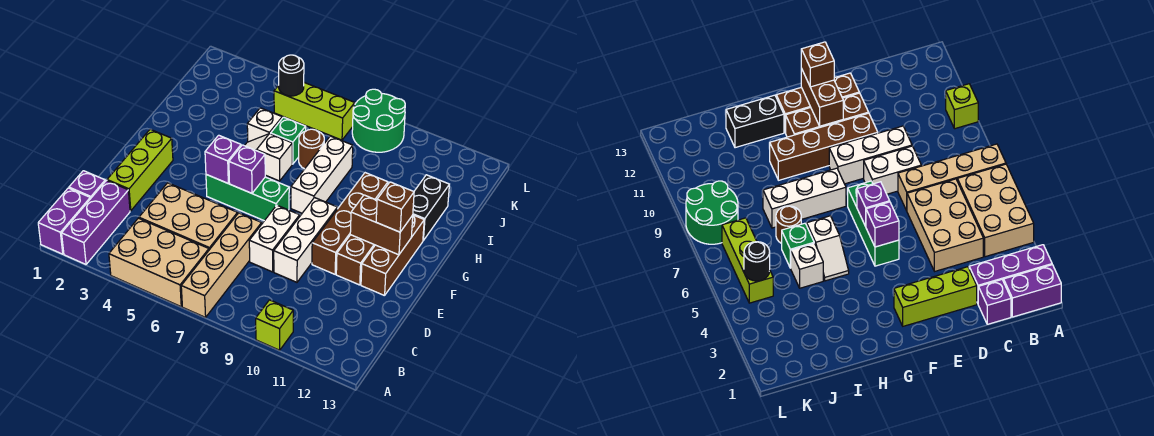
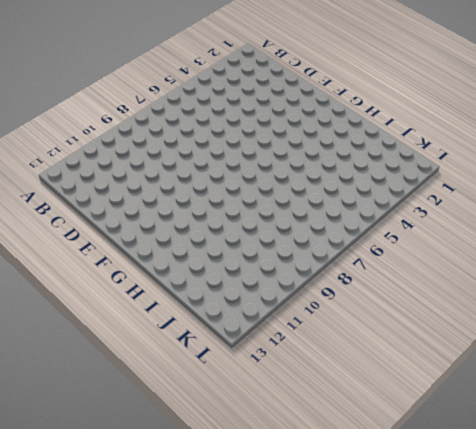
none -> purple 1x2 brick [38,188,90,254]
none -> purple 1x3 brick [62,181,130,264]
none -> tan 2x3 brick [109,218,209,307]

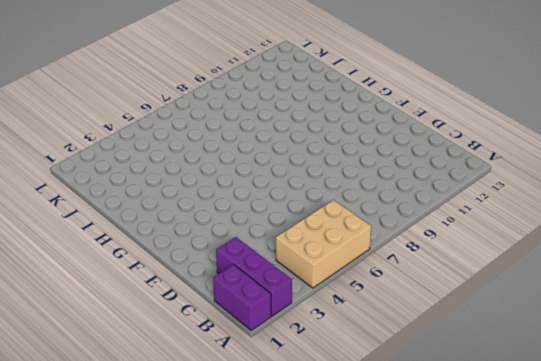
none -> tan 1x4 brick [181,213,262,317]
none -> lime 1x1 brick [256,300,293,350]
none -> purple 1x1 brick [69,171,105,199]

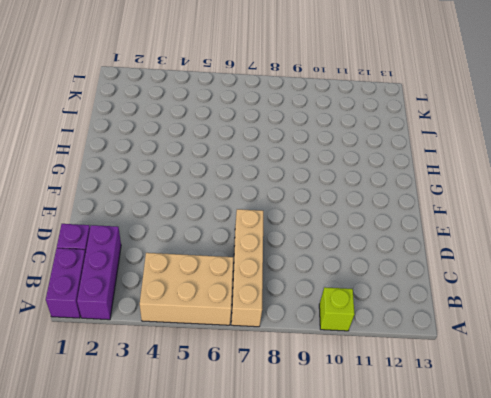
none -> tan 2x3 brick [139,183,238,250]
none -> lime 1x3 brick [107,129,173,211]
none -> white 1x2 brick [249,205,300,272]

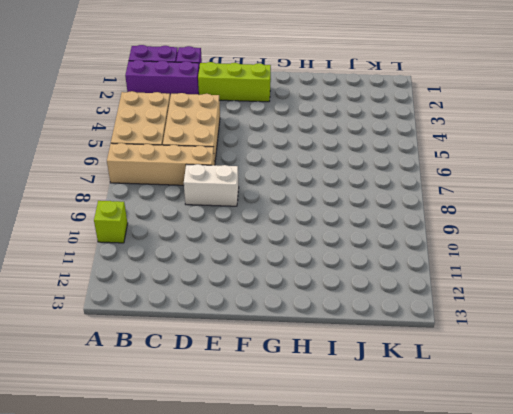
none -> white 1x3 brick [274,198,337,282]
none -> brown 1x4 brick [312,173,388,274]
none -> brown 1x3 brick [336,235,375,285]

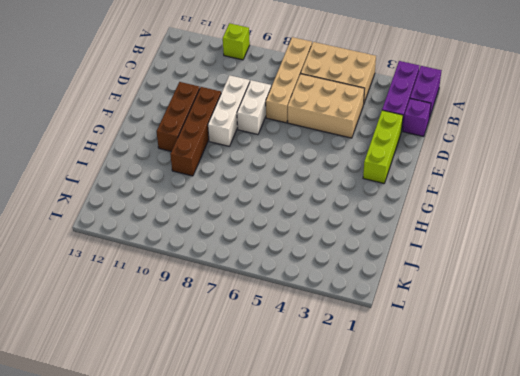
none -> brown 1x3 brick [361,215,424,296]
none -> green 1x3 brick [206,175,289,221]
none -> white 1x3 brick [291,136,353,213]

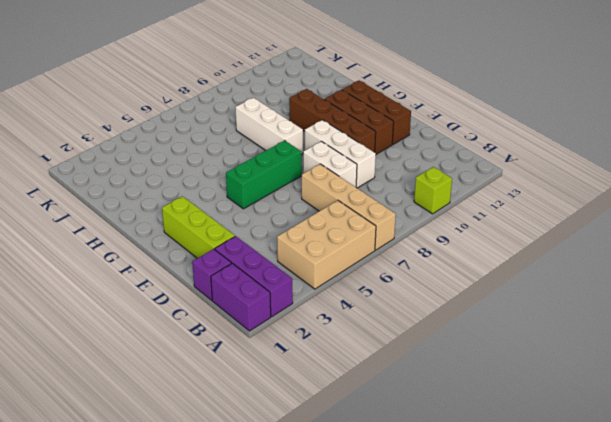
none -> tan 2x3 brick [139,183,238,250]
none -> white 1x2 slope [245,134,292,181]
none -> black 1x2 brick [413,175,449,240]

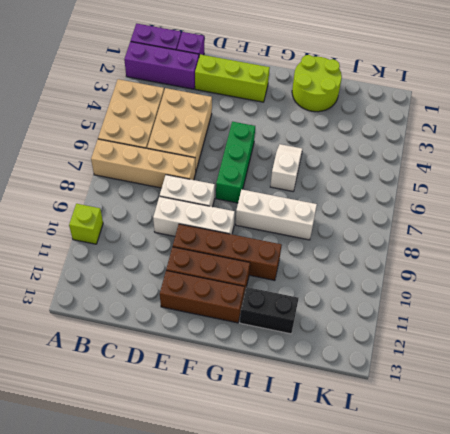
lime 2x2 round brick [292,55,342,112] -> none
none -> white 1x1 brick [247,108,282,142]
none -> green 1x1 brick [271,117,306,164]
none -> brown 1x1 round brick [299,129,324,169]

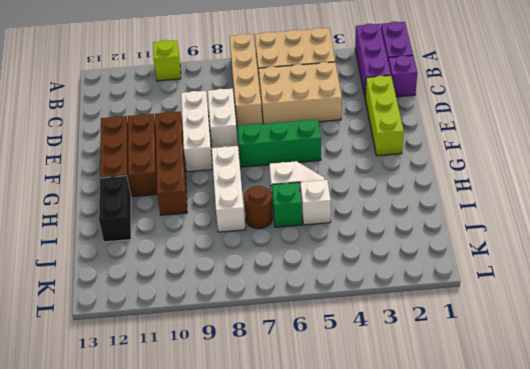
none -> lime 1x3 brick [274,83,355,140]
none -> green 2x2 round brick [352,89,405,152]
none -> purple 1x1 brick [205,135,241,183]

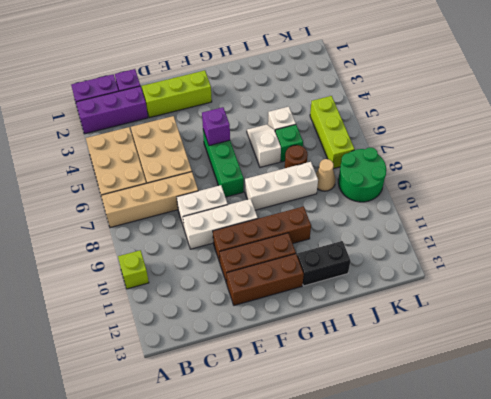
tan 1x1 cone [316,159,336,191] -> none
none -> purple 1x1 brick [229,145,265,193]
none -> brown 1x2 brick [350,195,413,255]
none -> black 1x1 round brick [279,55,304,96]

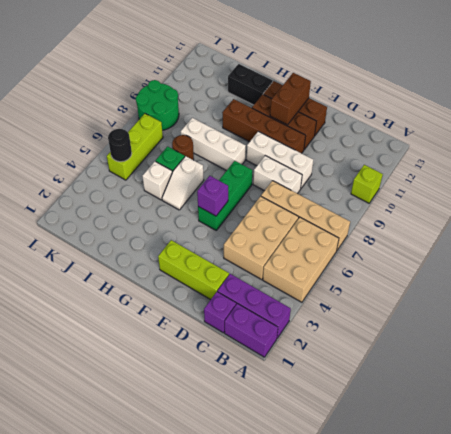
none -> purple 1x1 brick [229,145,265,193]
none -> brown 1x1 brick [376,182,414,232]

